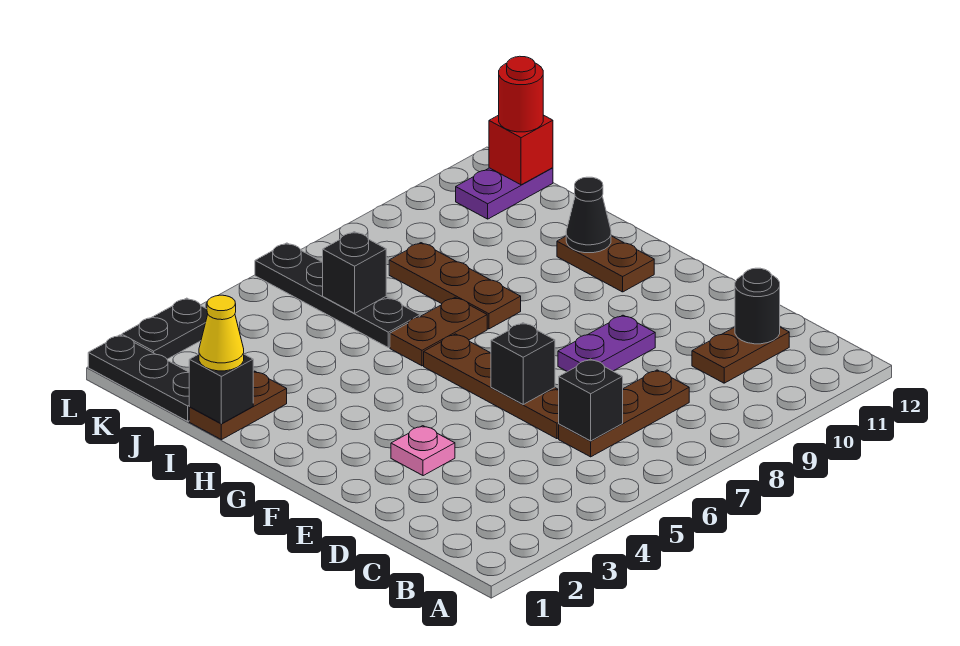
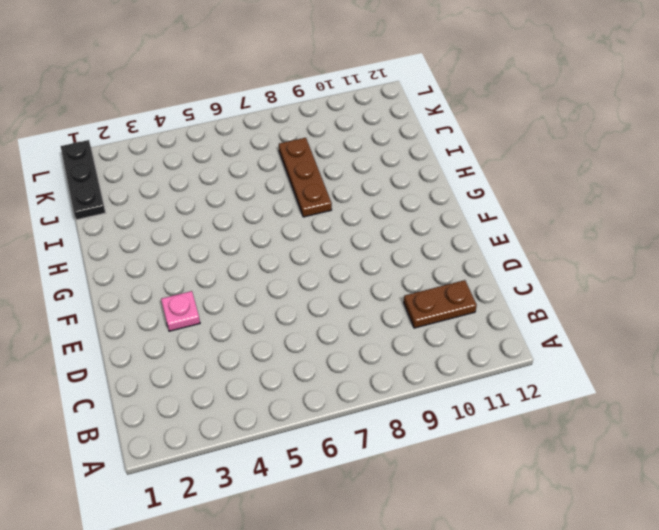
none -> brown 1x3 plate [559,370,689,457]
none -> brown 1x4 plate [424,334,559,439]
none -> purple 1x2 plate [558,315,655,372]

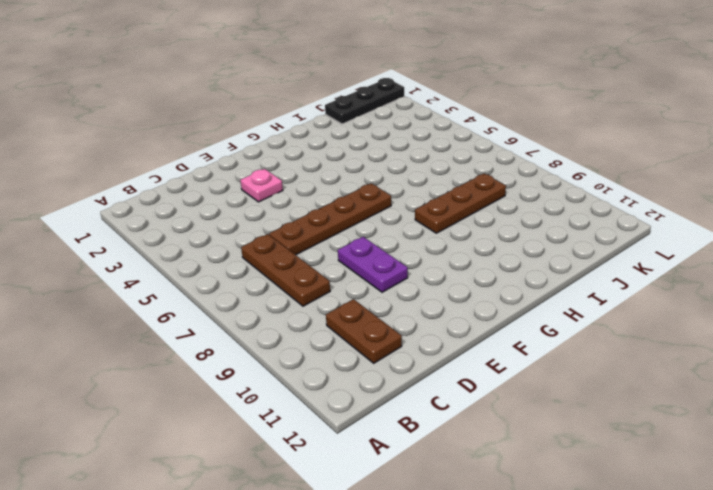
none -> brown 1x2 plate [557,236,654,292]
none -> brown 1x2 plate [390,297,487,366]
none -> brown 1x2 plate [189,371,287,440]

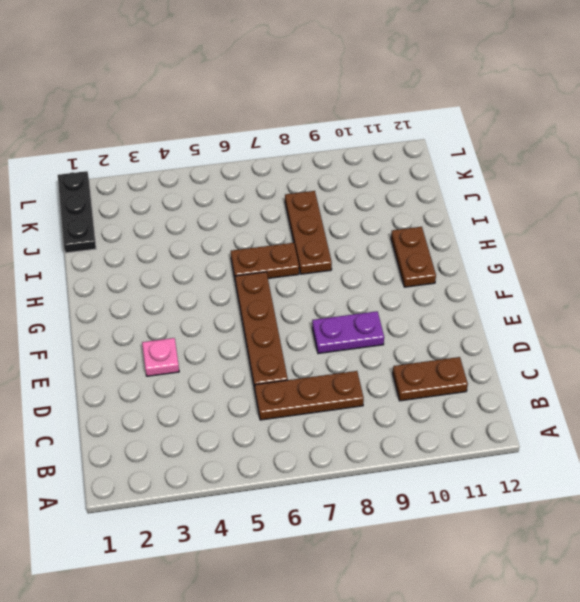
none -> brown 1x2 plate [189,371,287,440]
none -> black 1x4 plate [255,243,420,348]
none -> purple 1x2 plate [456,168,553,219]

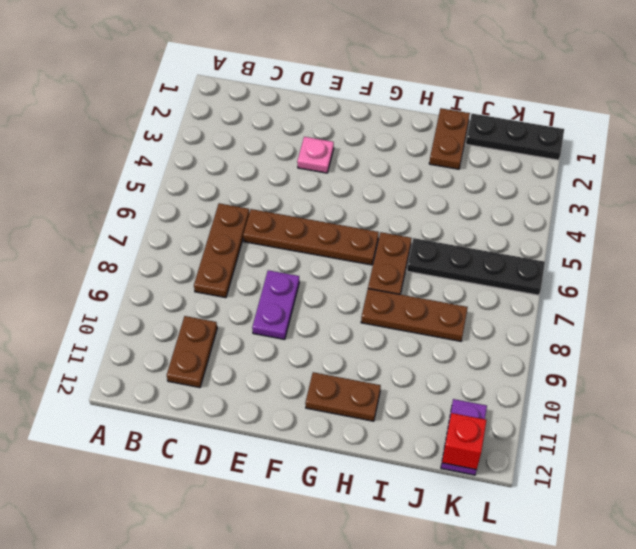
none -> black 1x2 plate [122,298,208,359]
none -> black 1x1 brick [559,359,623,441]
none -> black 1x1 round brick [735,268,780,344]

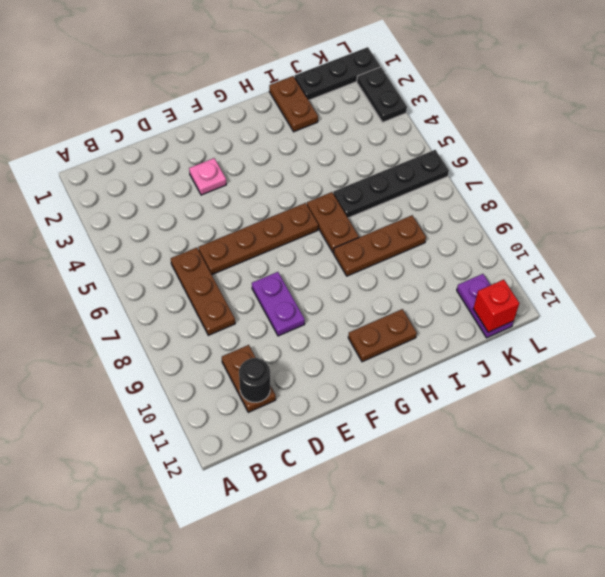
none -> black 1x1 brick [559,359,623,441]
none -> black 1x1 brick [491,323,555,404]
none -> black 1x1 cone [566,177,611,253]

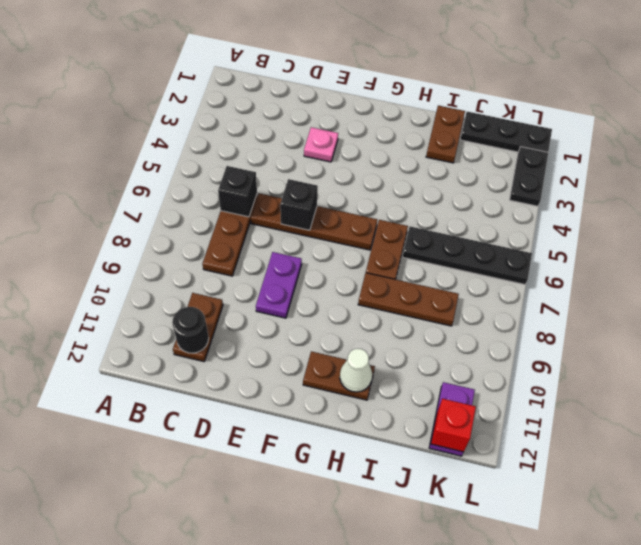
white 1x1 cone [340,349,372,392] -> black 1x1 cone [566,177,611,253]
none -> black 1x1 brick [189,354,253,424]
none -> black 1x1 brick [323,232,386,313]
none -> yellow 1x1 cone [199,295,244,371]

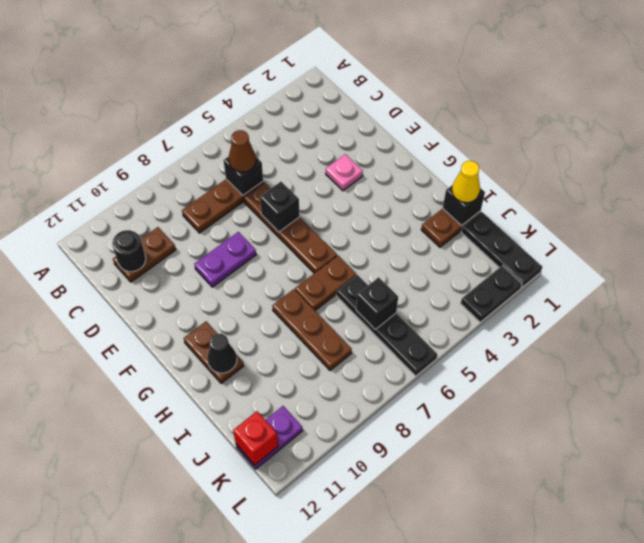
brown 1x1 cone [229,130,256,172] -> none
none -> red 1x1 round brick [499,56,543,132]

